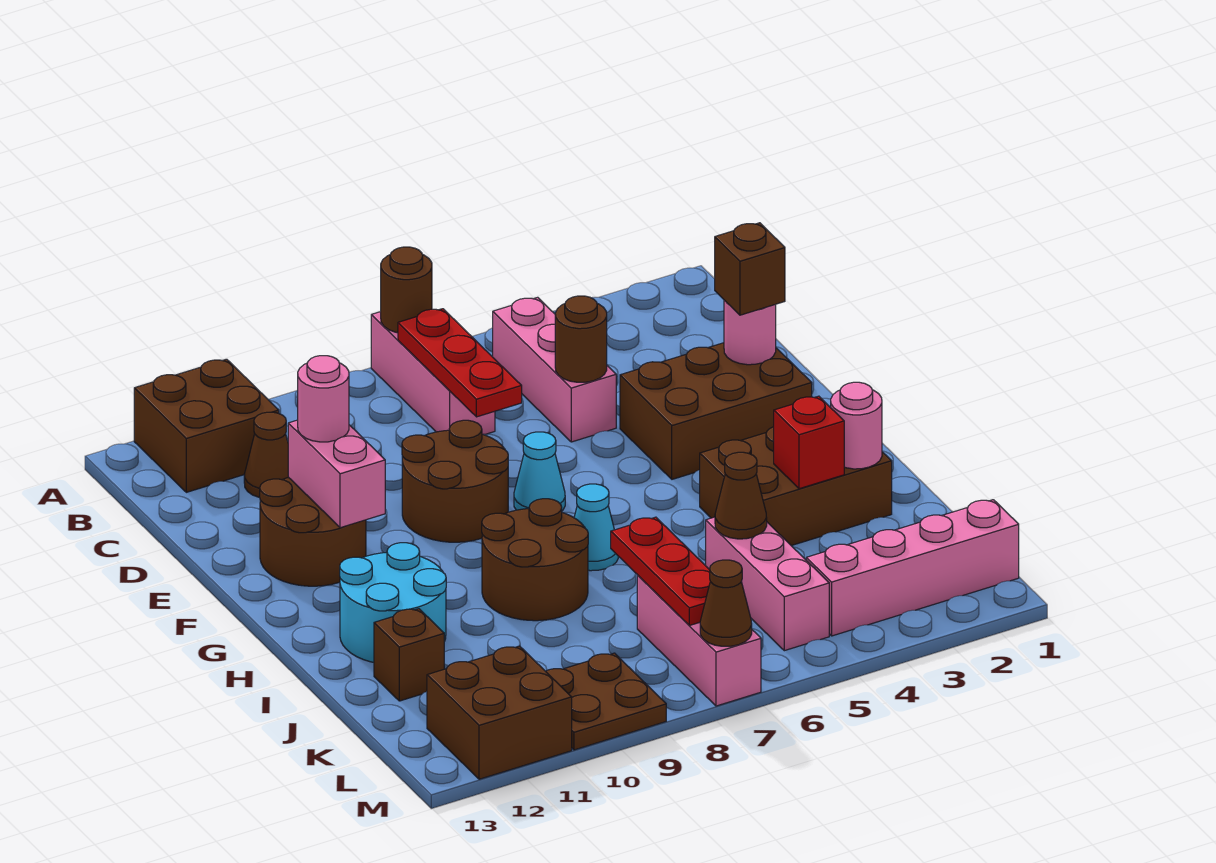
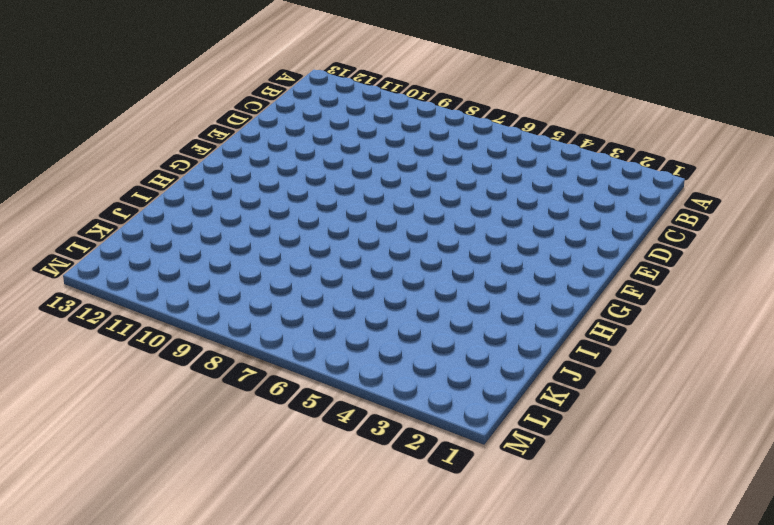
none -> pink 1x3 brick [371,312,495,434]
none -> brown 2x2 brick [134,359,279,492]
none -> pink 1x3 brick [493,297,616,442]
none -> brown 1x1 cone [244,412,288,498]

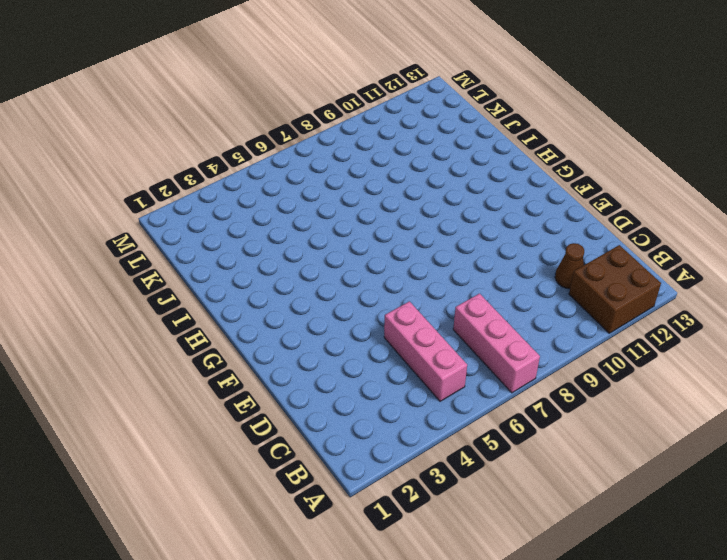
none -> brown 2x3 brick [620,343,812,479]
none -> brown 2x2 round brick [402,420,508,542]
none -> brown 2x2 round brick [260,477,366,586]
none -> cyan 1x1 cone [514,432,565,511]

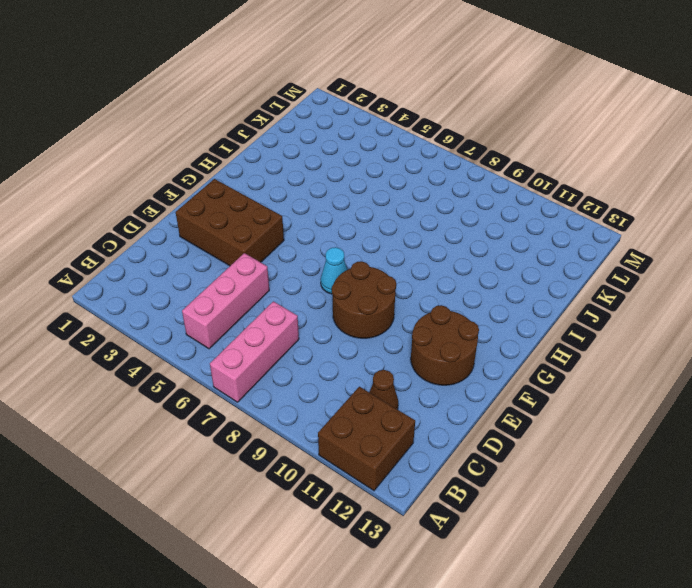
none -> brown 2x3 brick [700,427,892,546]
none -> cyan 1x1 cone [574,484,618,571]
none -> brown 2x2 round brick [482,499,588,621]
none -> cyan 2x2 round brick [340,543,446,662]

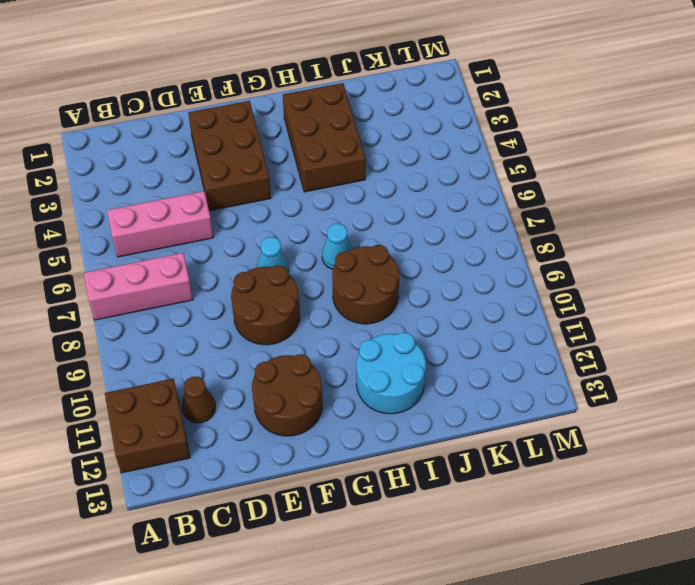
none -> pink 1x3 brick [706,517,829,651]
none -> brown 1x1 brick [374,609,444,701]
none -> pink 1x3 brick [637,576,761,706]
none -> pink 1x4 brick [806,500,1019,636]

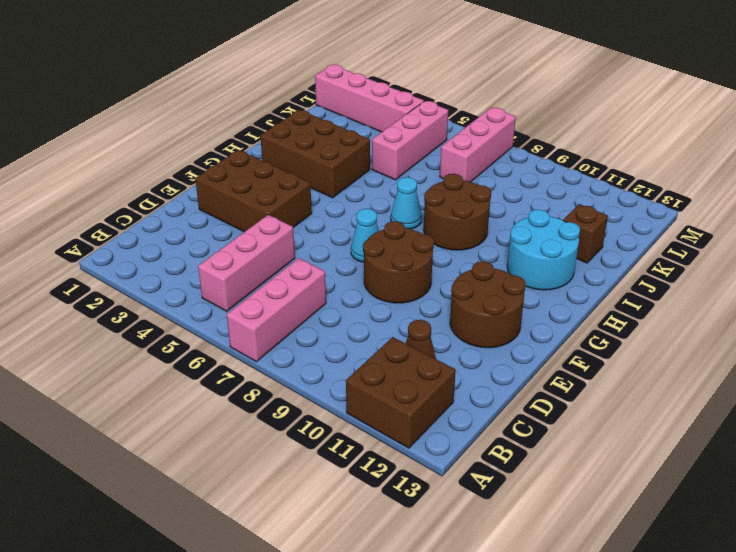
none -> brown 2x2 plate [546,653,666,750]
none -> brown 2x2 brick [427,646,572,779]
none -> brown 1x1 round brick [381,247,432,333]
none -> red 1x3 plate [398,309,522,417]

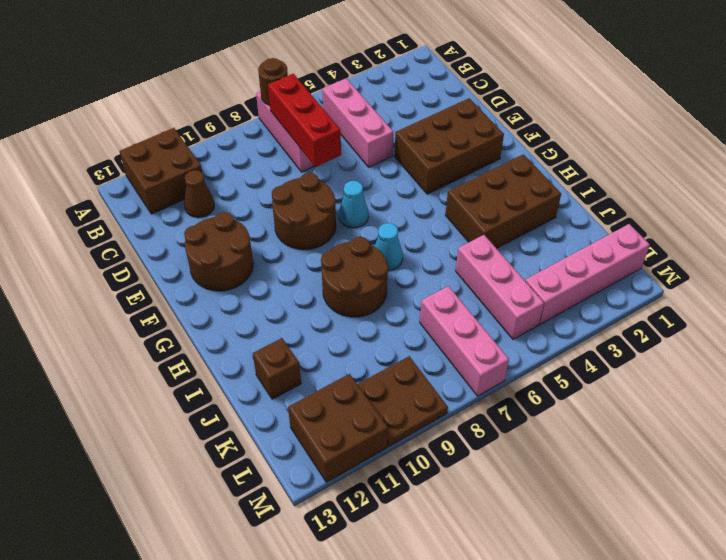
red 1x3 brick [268,74,341,167] -> red 1x3 plate [398,309,522,417]
none -> cyan 2x2 round brick [340,543,446,662]
none -> brown 1x1 round brick [555,296,607,382]
none -> pink 1x1 round brick [724,300,776,365]
none -> pink 1x2 brick [288,420,385,528]

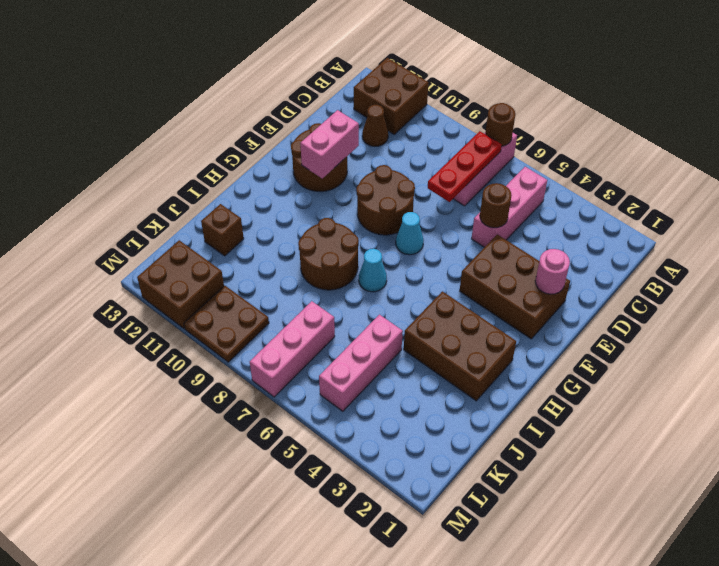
none -> cyan 2x2 round brick [340,543,446,662]
none -> pink 1x4 brick [806,500,1019,636]
none -> pink 1x1 round brick [831,382,882,469]
none -> red 1x1 brick [774,396,844,489]

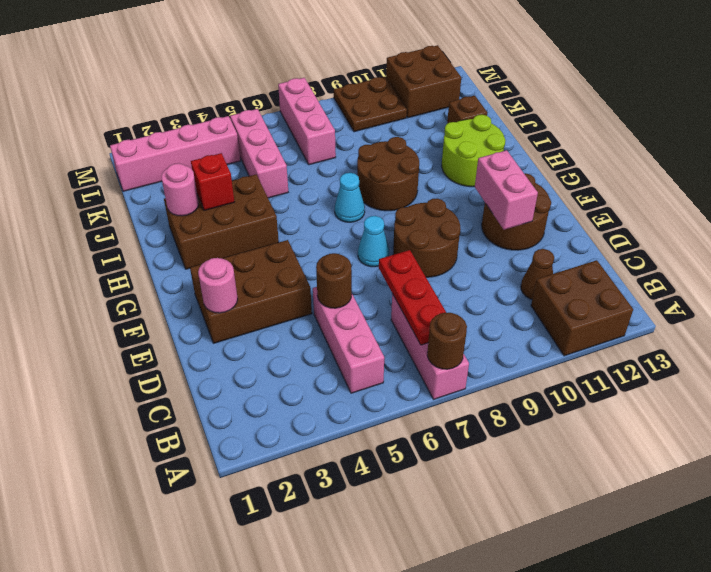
lime 2x2 round brick [442,115,506,187] -> cyan 2x2 round brick [340,543,446,662]
none -> brown 1x1 cone [715,452,767,539]
none -> red 1x3 plate [611,517,710,626]
none -> brown 1x1 cone [700,560,752,646]
none -> brown 1x1 brick [715,223,785,315]

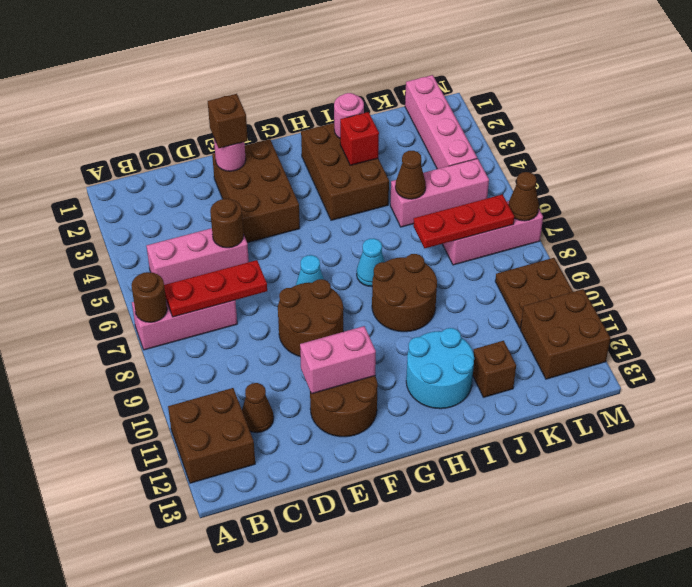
none -> pink 1x1 round brick [298,356,349,442]

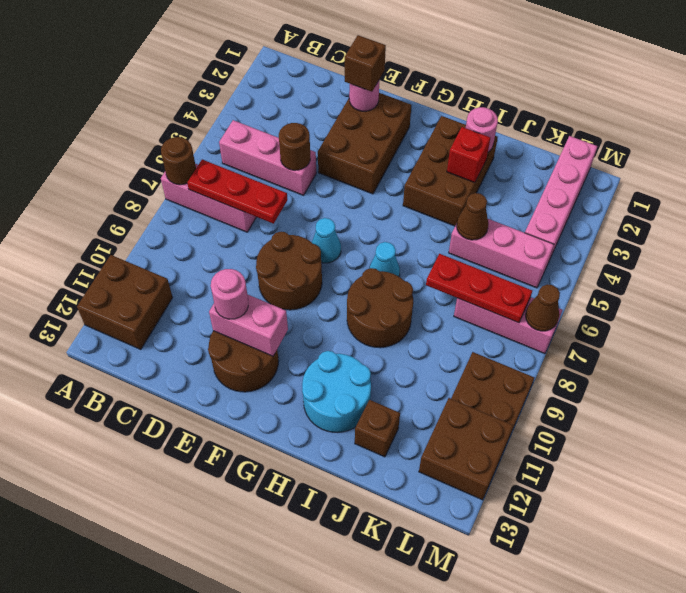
none -> brown 1x1 cone [244,412,288,498]

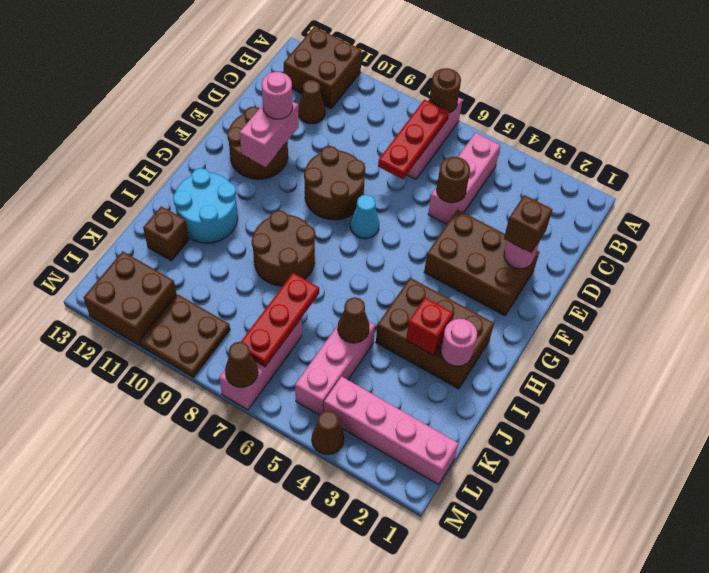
brown 1x1 cone [312,411,344,455] -> none
none -> cyan 1x1 cone [574,484,618,571]

